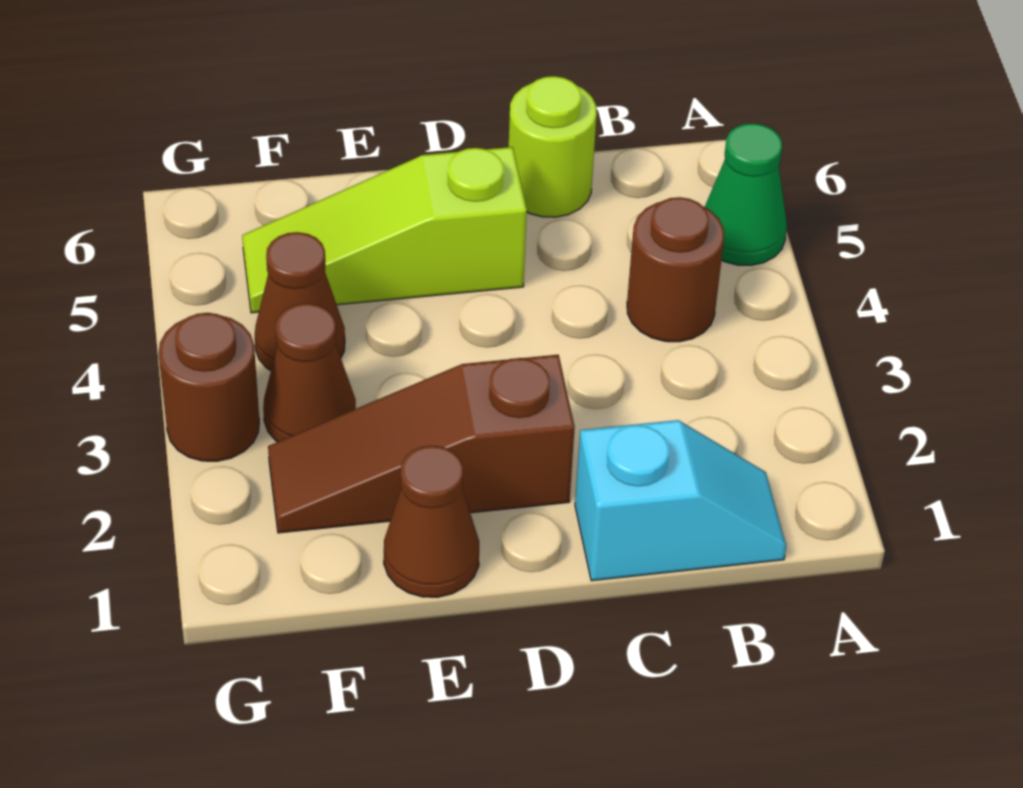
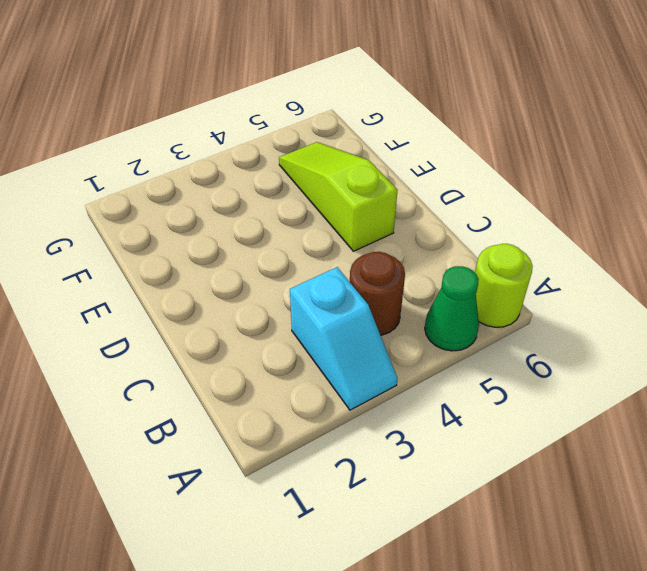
cyan 1x2 slope [290,267,397,410] -> cyan 1x2 slope moved to [575,420,786,581]
lime 1x1 round brick [475,244,533,327] -> lime 1x1 round brick moved to [509,76,597,217]
none -> brown 1x3 slope [268,355,575,533]
none -> brown 1x1 cone [384,446,479,597]

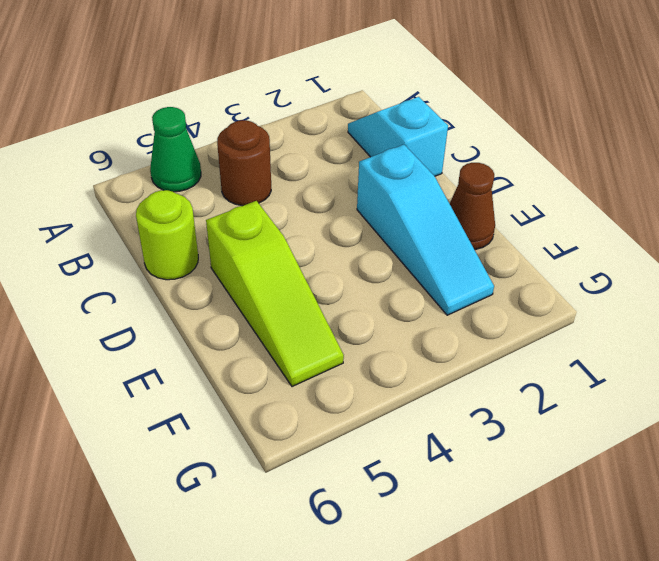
cyan 1x3 slope [357,145,494,315] -> brown 1x3 slope [268,355,575,533]
none -> brown 1x1 cone [263,303,356,442]
none -> brown 1x1 cone [255,232,345,370]

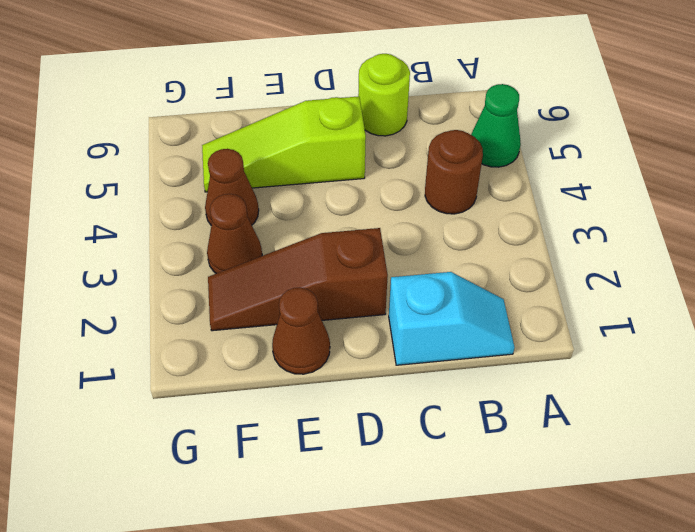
none -> brown 1x1 round brick [158,313,259,461]

